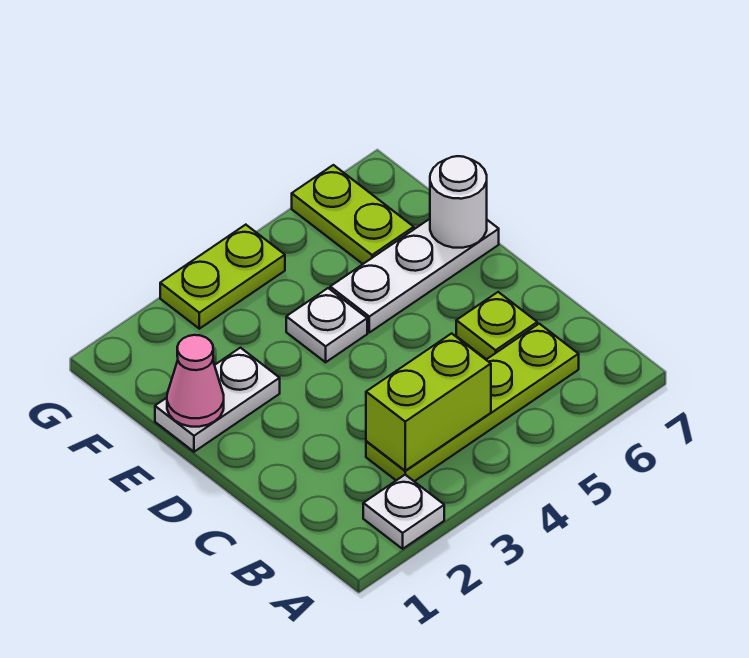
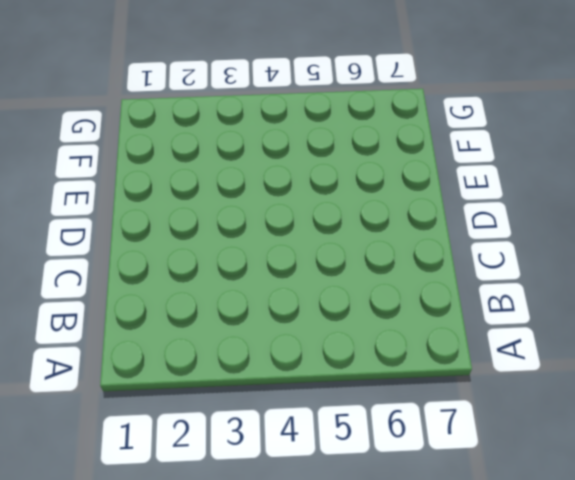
none -> white 1x1 plate [363,475,444,549]
none -> lime 1x4 plate [366,324,579,481]

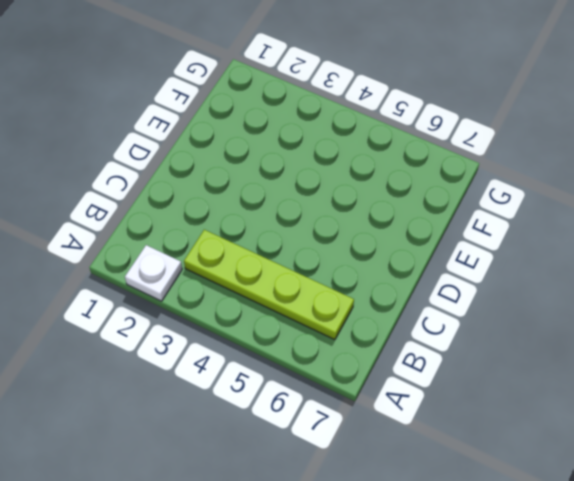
none -> lime 1x1 plate [456,292,537,359]
none -> white 1x2 plate [155,348,280,452]

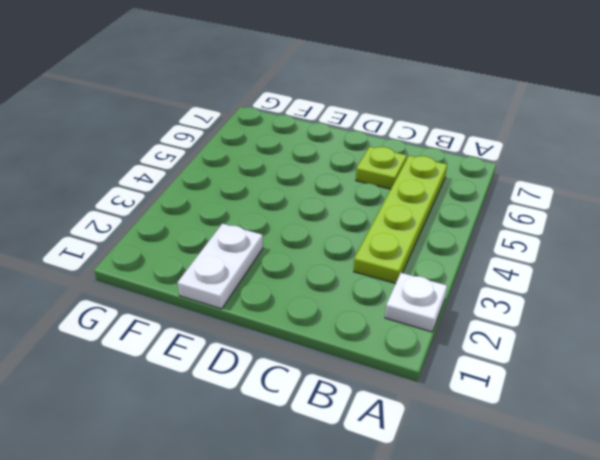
none -> white 1x1 plate [286,288,367,362]
none -> white 1x3 plate [330,219,499,332]

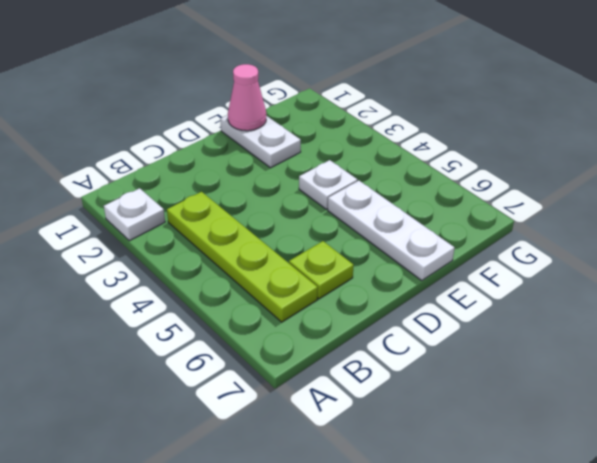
none -> lime 1x2 plate [292,165,414,264]
none -> lime 1x2 plate [160,225,285,329]

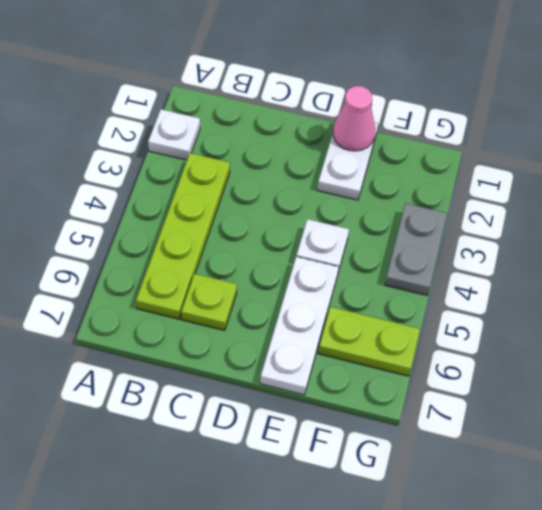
grey 1x2 plate [385,203,447,295] -> lime 1x2 plate [160,225,285,329]
none -> lime 1x2 brick [366,333,491,471]
none -> white 1x1 round brick [430,156,487,248]

